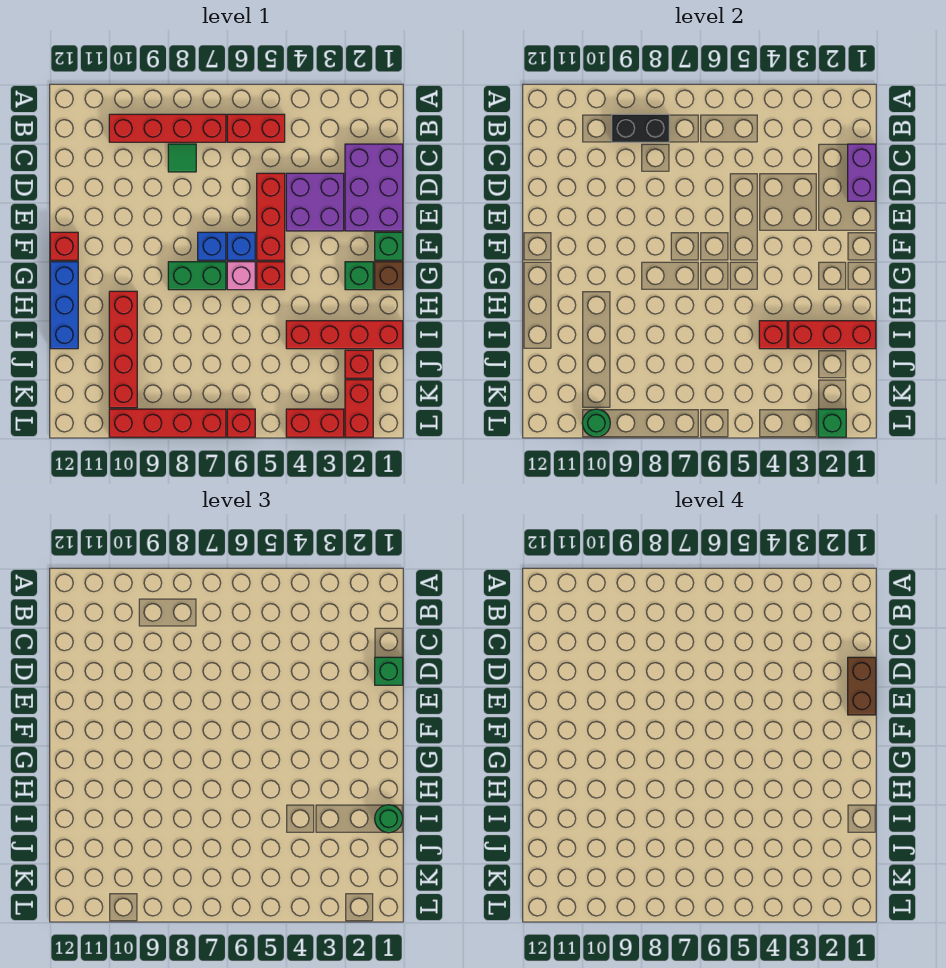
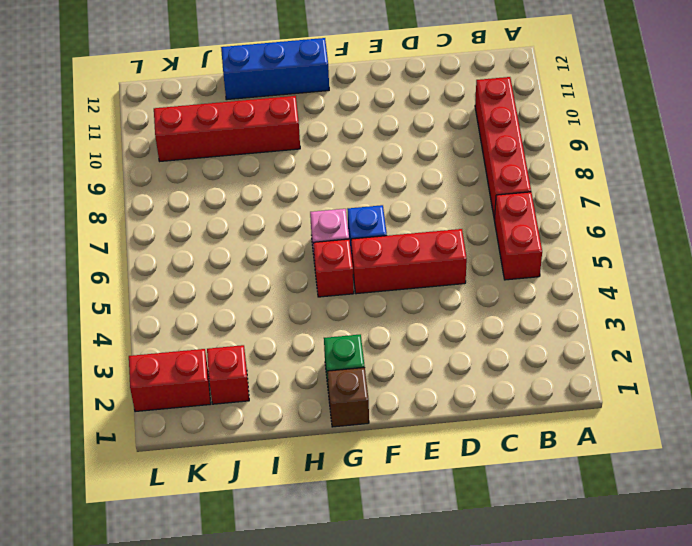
none -> purple 2x3 brick [345,144,403,231]
none -> green 1x1 tile [168,144,196,172]
none -> purple 2x2 brick [286,173,344,231]
none -> green 1x1 brick [375,232,403,260]

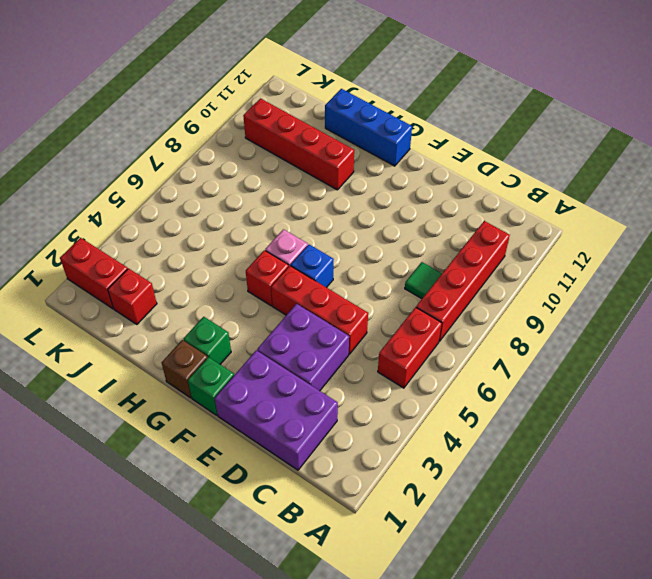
none -> blue 1x1 brick [198,232,226,260]
none -> red 1x1 brick [50,232,78,260]
none -> green 1x2 brick [168,262,226,290]
none -> red 1x4 brick [286,321,403,349]

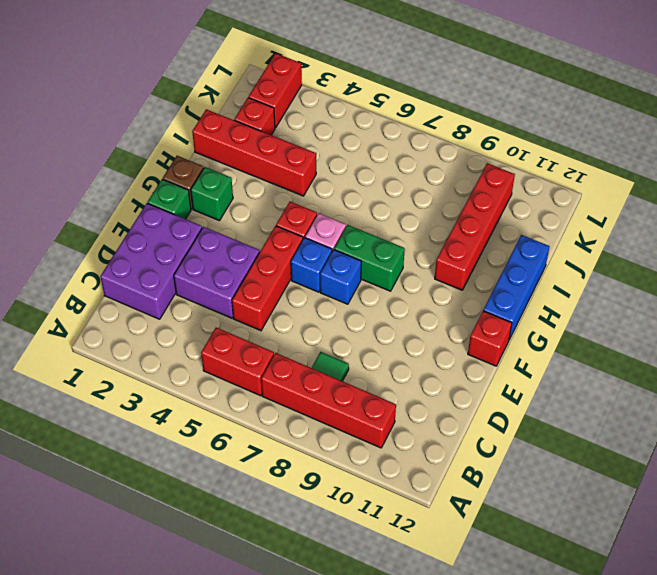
none -> red 1x2 brick [286,409,344,437]
none -> red 1x1 brick [227,409,255,437]
none -> red 1x4 brick [109,409,226,437]
none -> black 1x2 brick [612,114,669,142]

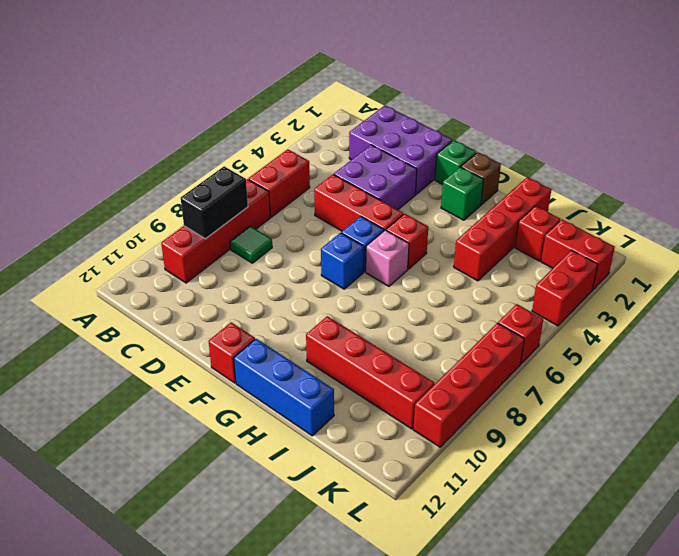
none -> green 1x2 brick [168,262,226,290]
none -> purple 1x2 brick [848,144,876,201]
none -> red 1x3 brick [789,321,876,349]
none -> red 1x1 brick [759,321,787,349]

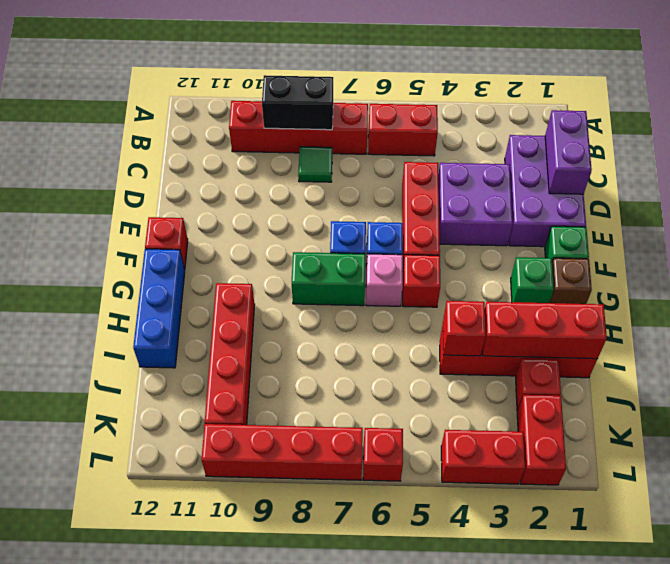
none -> green 1x1 brick [818,409,846,437]
none -> green 1x1 round brick [582,409,610,437]
none -> green 1x1 brick [375,657,403,685]
none -> green 1x1 round brick [375,805,403,833]

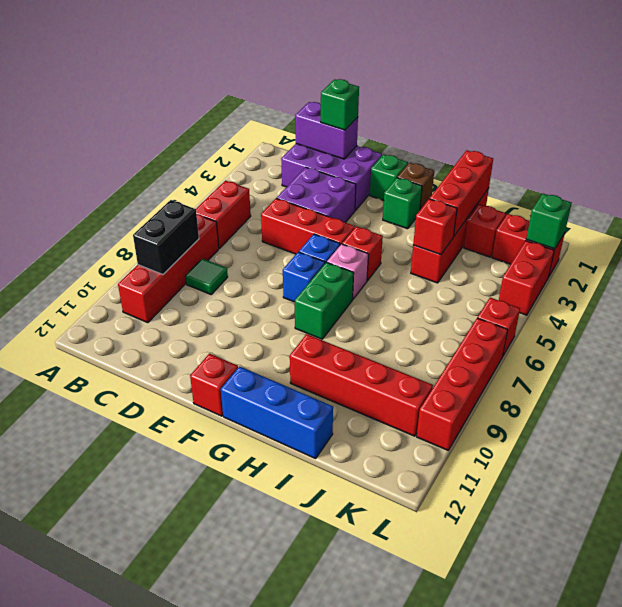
none -> green 1x1 round brick [582,409,610,437]
none -> green 1x1 round brick [375,805,403,833]
none -> brown 1x2 brick [848,657,876,715]

